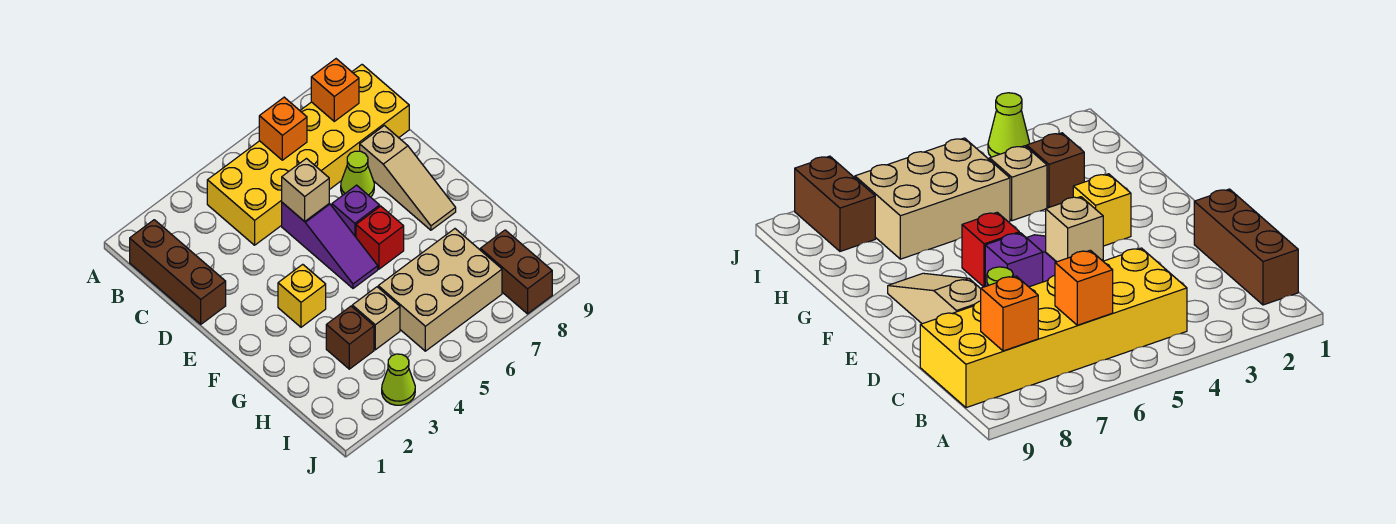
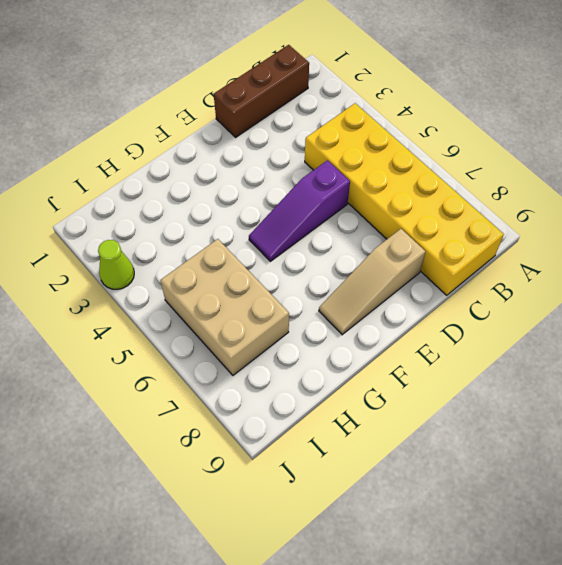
none -> lime 1x1 cone [341,151,374,197]
none -> purple 1x1 brick [332,185,380,237]
none -> yellow 1x1 brick [278,264,326,327]

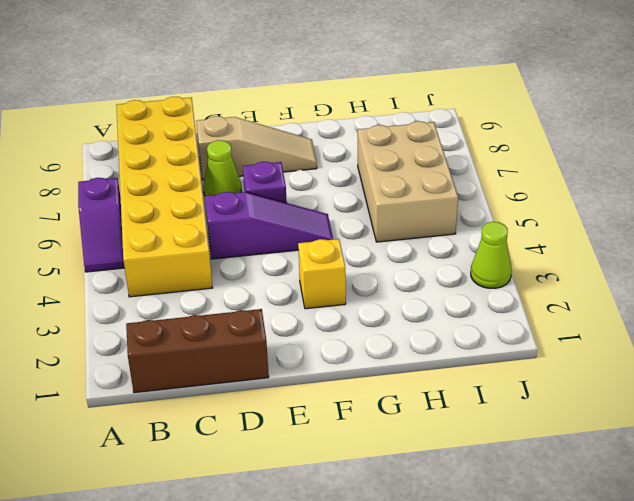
purple 1x2 slope [78,178,125,272] -> none
none -> red 1x1 brick [356,206,404,269]
none -> brown 1x1 brick [326,306,374,369]
none -> tan 1x1 brick [352,287,400,350]

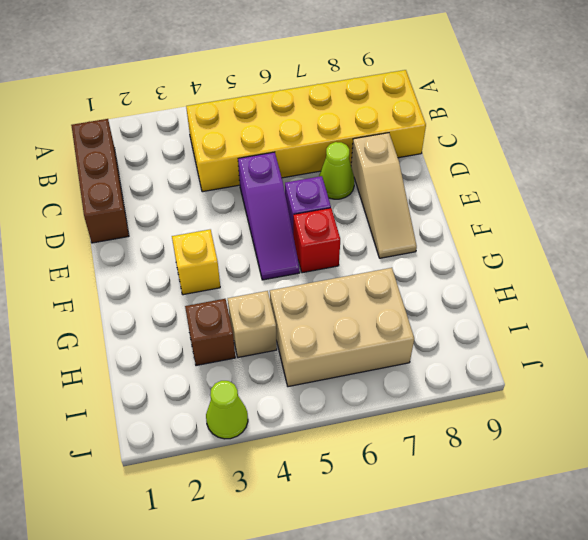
none -> brown 1x2 brick [480,230,552,314]
none -> orange 1x1 brick [259,97,307,160]
none -> orange 1x1 brick [311,59,359,121]

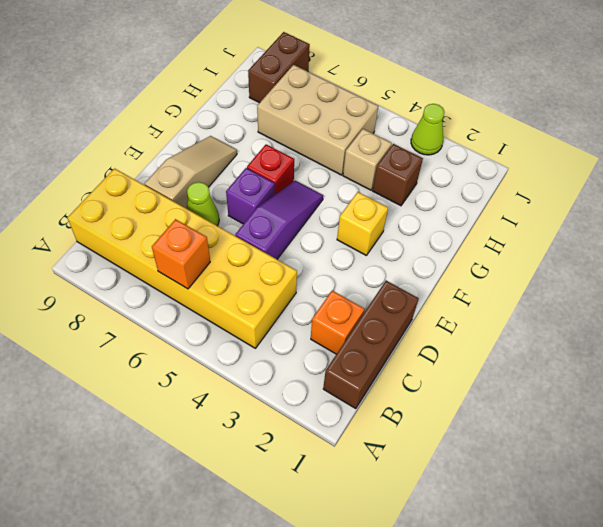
orange 1x1 brick [311,291,365,354] -> orange 1x1 brick moved to [311,59,359,121]
none -> tan 1x1 brick [282,159,329,222]

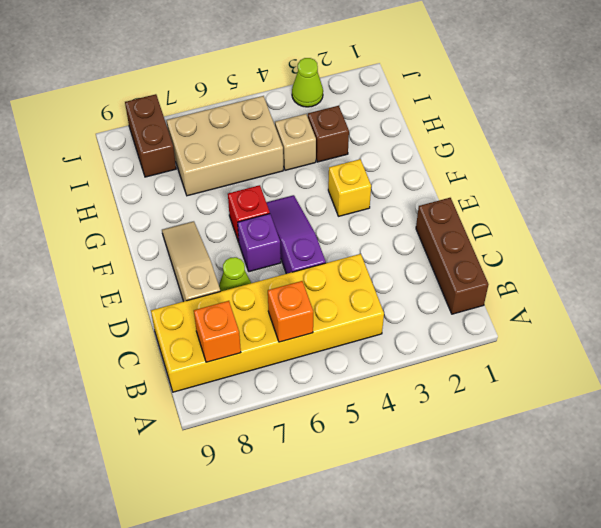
none -> tan 1x1 brick [282,159,329,222]

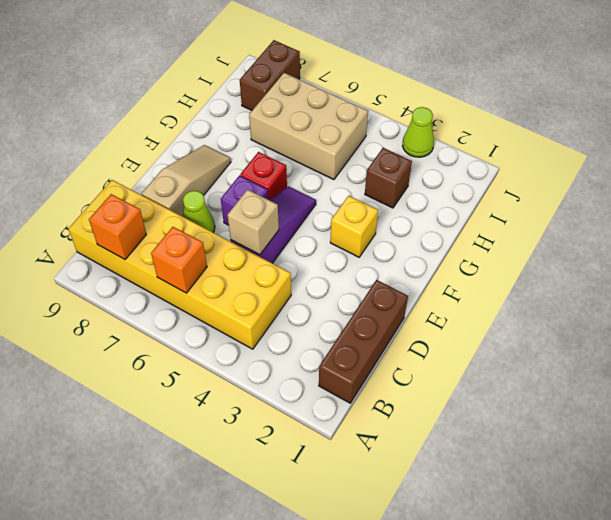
none -> tan 1x1 brick [352,287,400,350]

